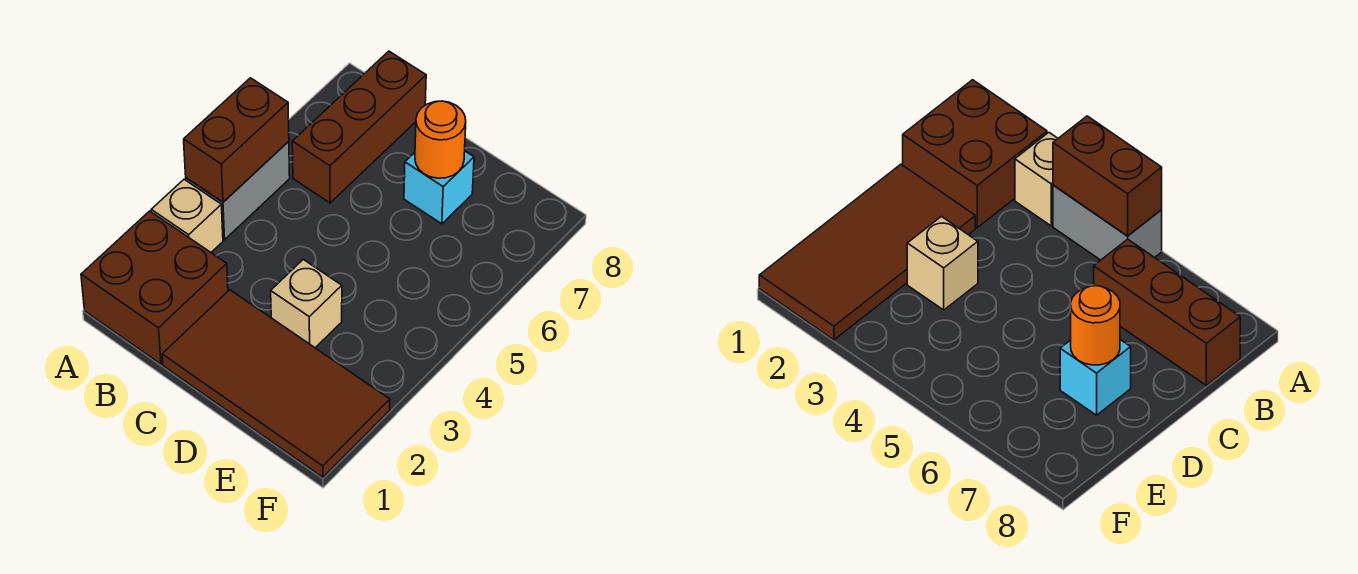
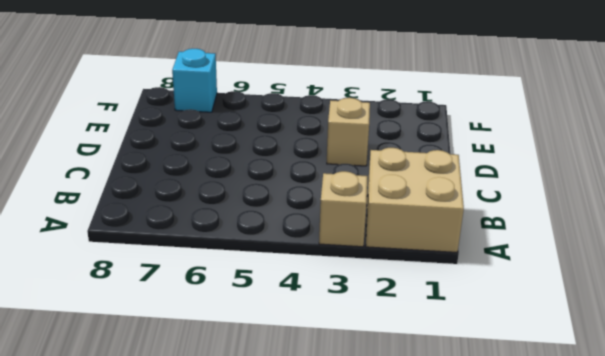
tan 2x2 brick [366,148,464,252] -> brown 2x2 brick [81,211,228,364]
cyan 1x1 brick [172,49,217,112] -> cyan 1x1 brick moved to [404,151,474,224]
none -> grey 1x2 brick [186,141,290,240]
none -> brown 1x3 brick [292,51,426,203]

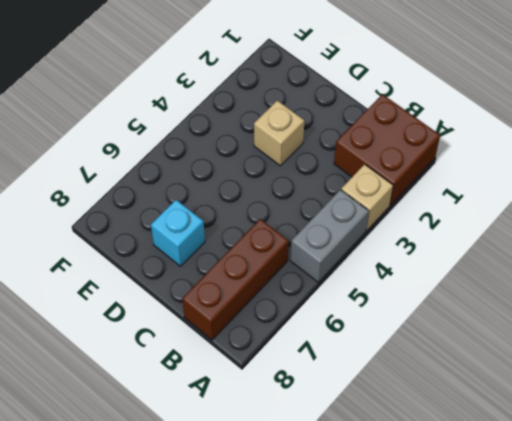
none -> brown 2x4 tile [162,290,390,477]
none -> brown 1x2 brick [184,78,289,202]

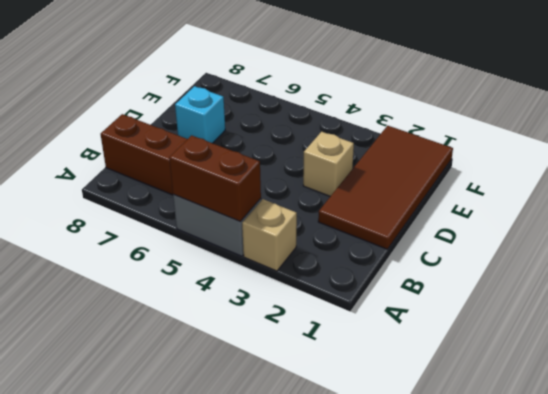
none -> brown 2x2 brick [81,211,228,364]
none -> orange 1x1 round brick [415,101,466,178]

